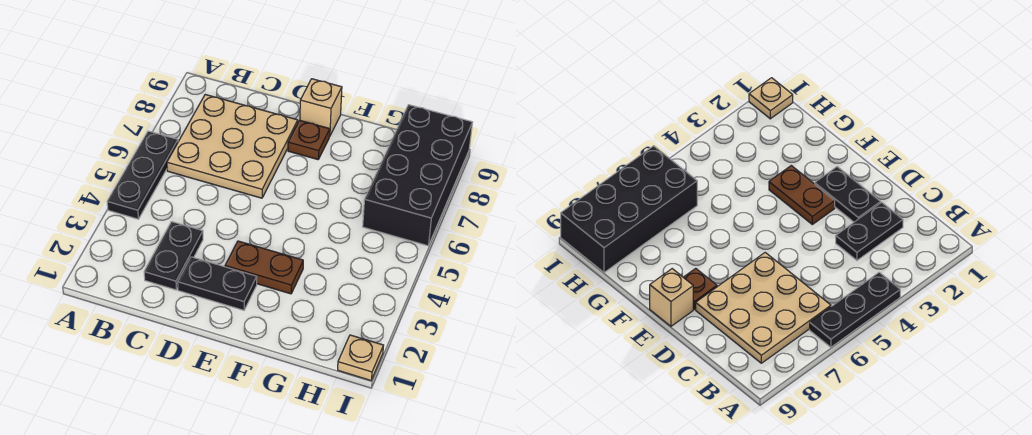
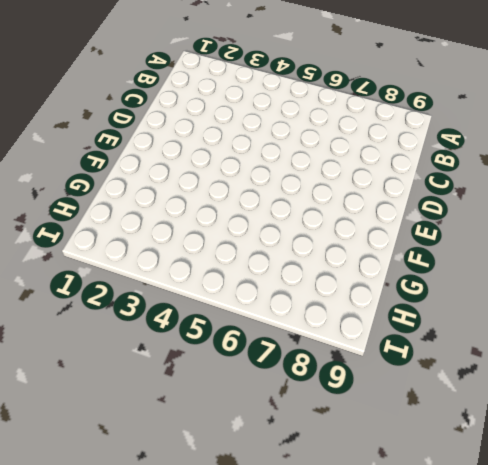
none -> black 1x3 plate [107,131,178,219]
none -> tan 3x3 plate [167,95,298,198]

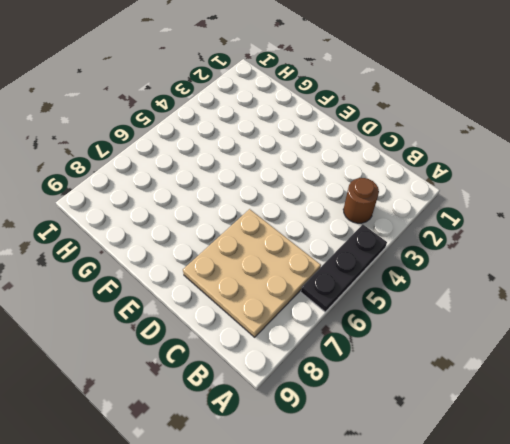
brown 1x1 round brick [343,178,379,223] -> none
none -> black 1x2 plate [144,222,203,290]
none -> black 1x2 plate [178,257,257,310]

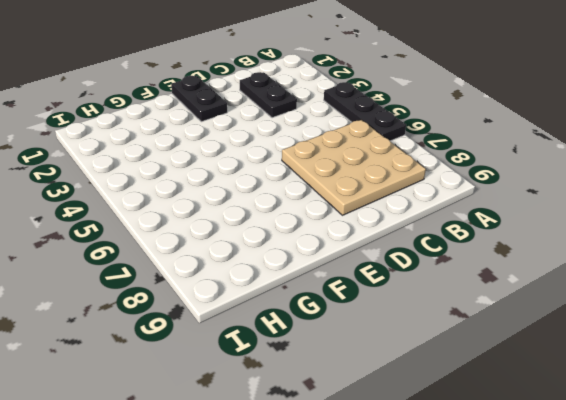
black 1x2 plate [171,76,227,122] -> black 1x2 plate turned to [178,257,257,310]
none -> brown 1x2 plate [225,241,303,294]
none -> brown 1x1 plate [288,120,330,160]

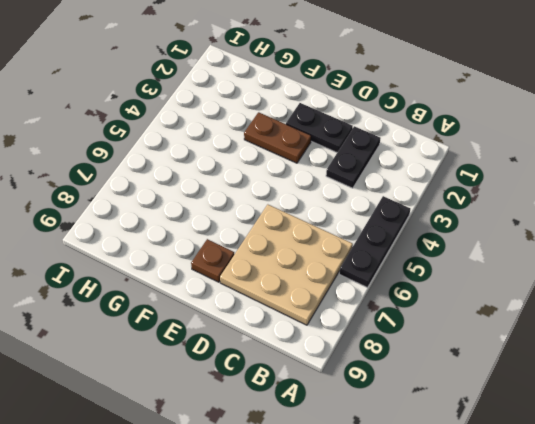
none -> tan 1x1 brick [300,79,342,136]
none -> black 2x4 brick [363,105,473,246]

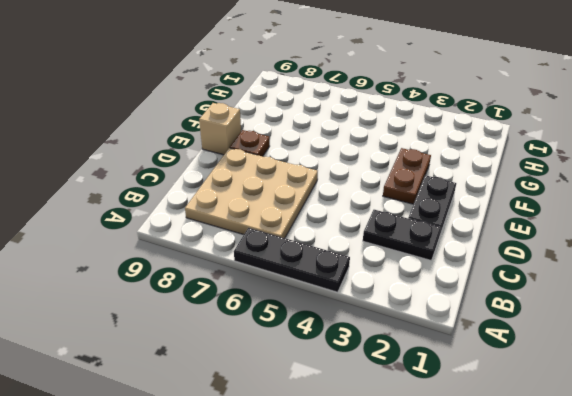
none -> black 2x4 brick [363,105,473,246]
none -> tan 1x1 plate [338,335,384,380]

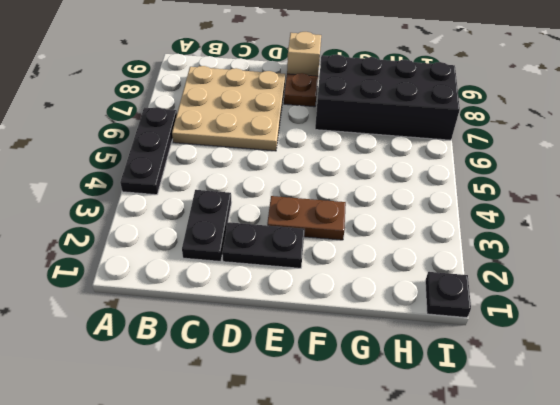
black 2x4 brick [315,54,460,140] -> black 2x4 brick turned to [363,105,473,246]
black 1x1 plate [425,272,471,318] -> tan 1x1 plate [338,335,384,380]

